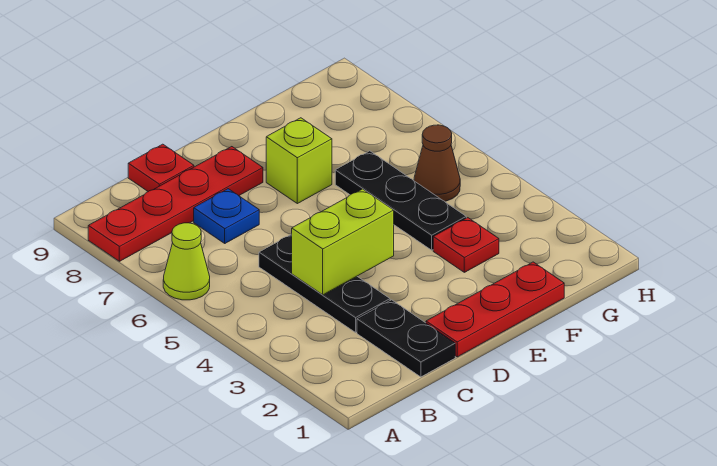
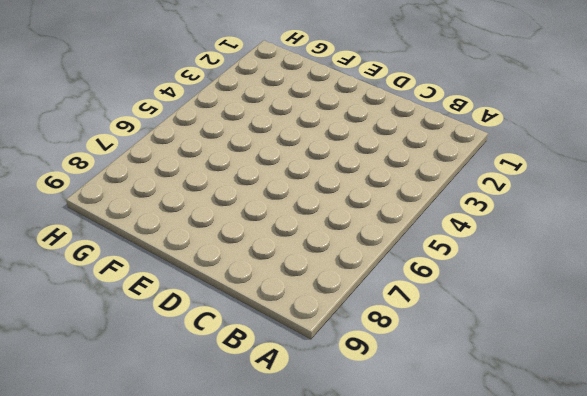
none -> lime 1x1 cone [163,223,210,300]
none -> red 1x4 plate [88,147,263,261]
none -> black 1x2 plate [357,300,455,377]

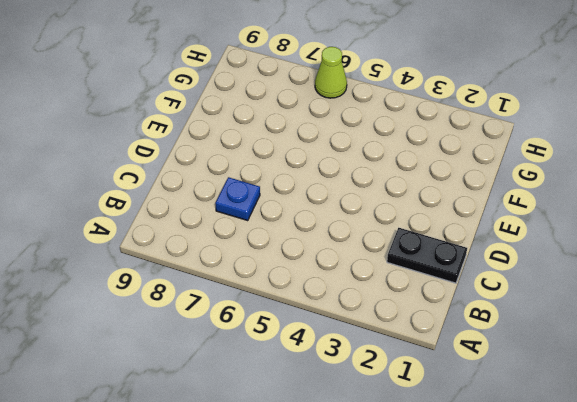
lime 1x1 cone [315,47,347,98] -> lime 1x1 cone moved to [163,223,210,300]
none -> red 1x4 plate [88,147,263,261]
none -> black 1x3 plate [259,234,390,332]
none -> red 1x1 plate [128,144,194,191]

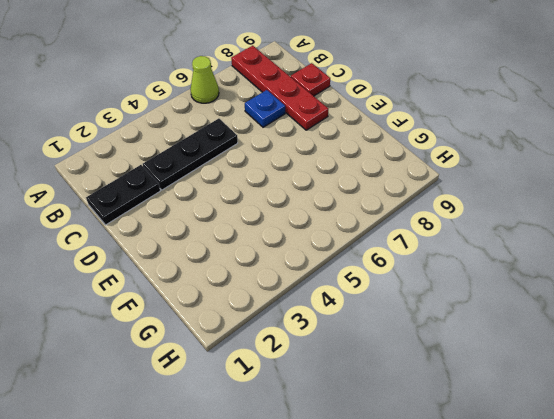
none -> red 1x3 plate [426,262,564,357]
none -> lime 1x1 brick [266,118,332,204]
none -> red 1x1 plate [433,218,499,272]

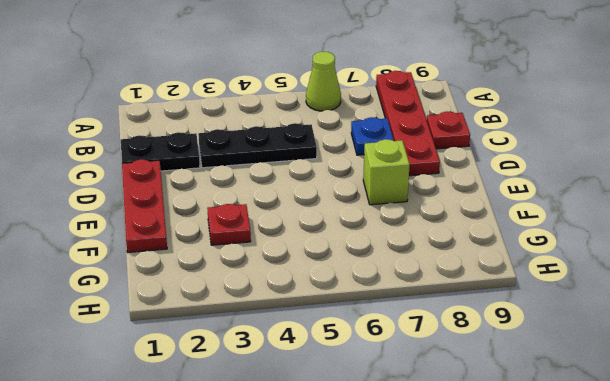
none -> black 1x3 plate [335,151,466,250]
none -> brown 1x1 cone [414,125,460,201]
none -> lime 1x2 brick [292,189,394,295]

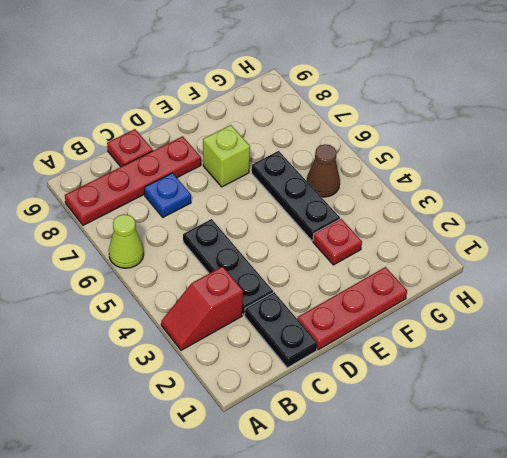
red 1x2 slope [161,266,243,350] -> none
none -> lime 1x2 brick [292,189,394,295]

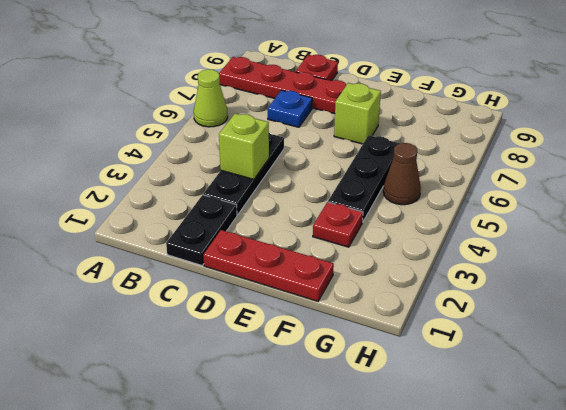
lime 1x1 brick [219,113,269,180] -> lime 1x2 brick [292,189,394,295]

